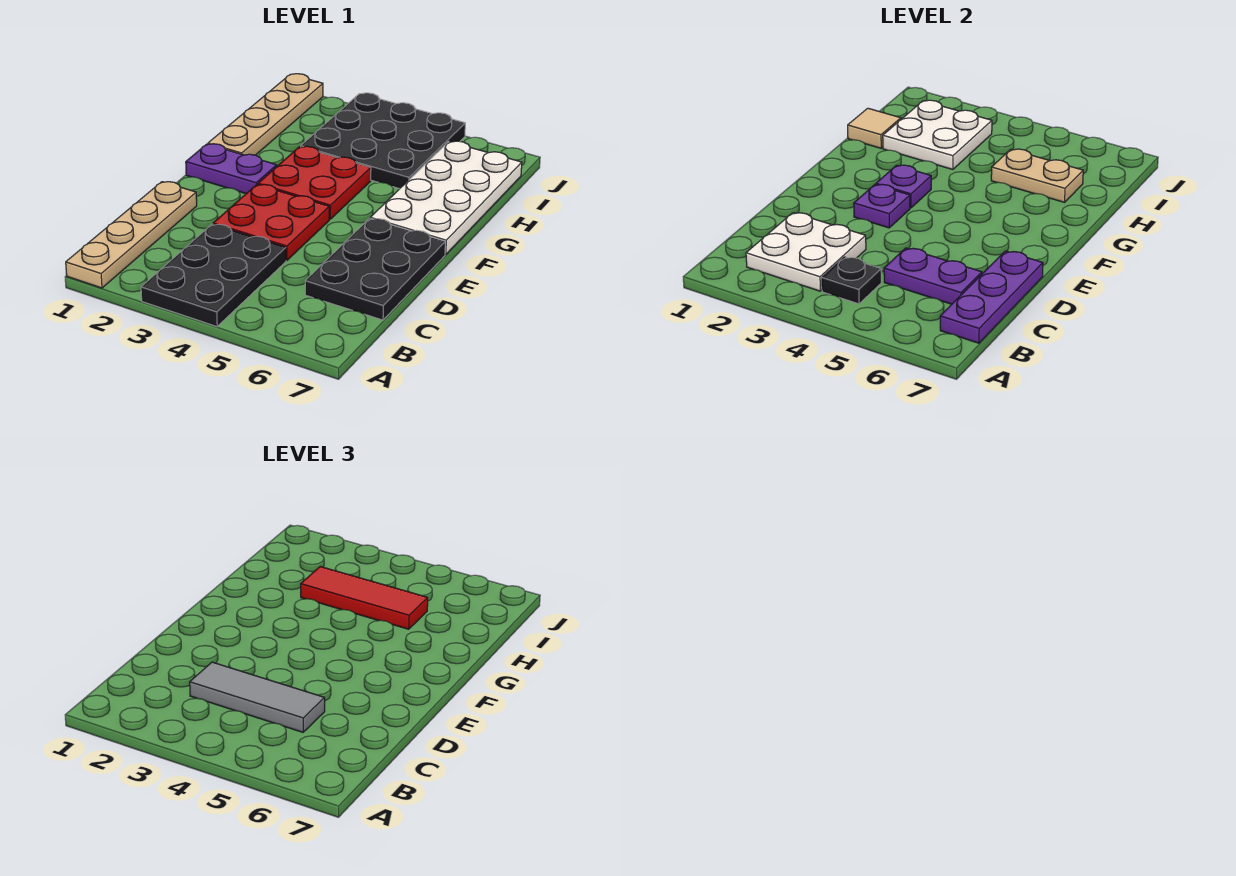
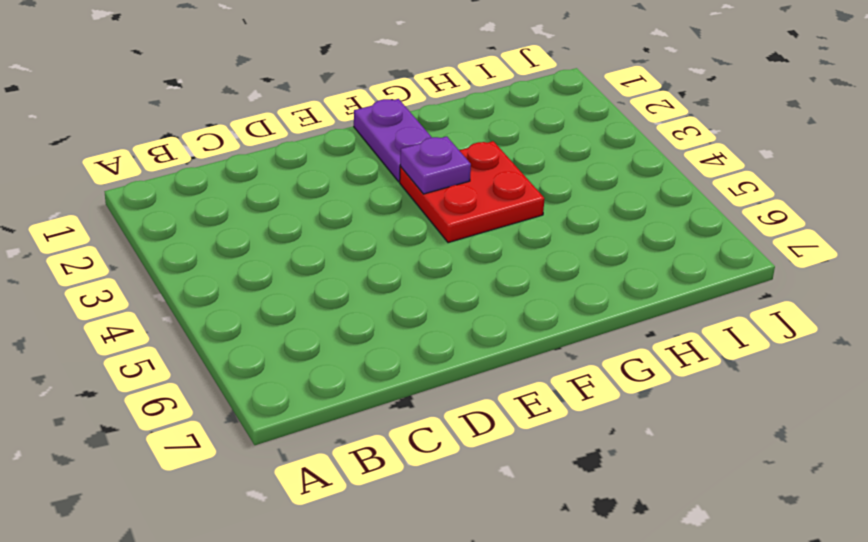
none -> tan 1x4 plate [66,182,197,288]
none -> black 2x3 plate [141,224,286,327]
none -> black 2x3 plate [305,218,445,320]

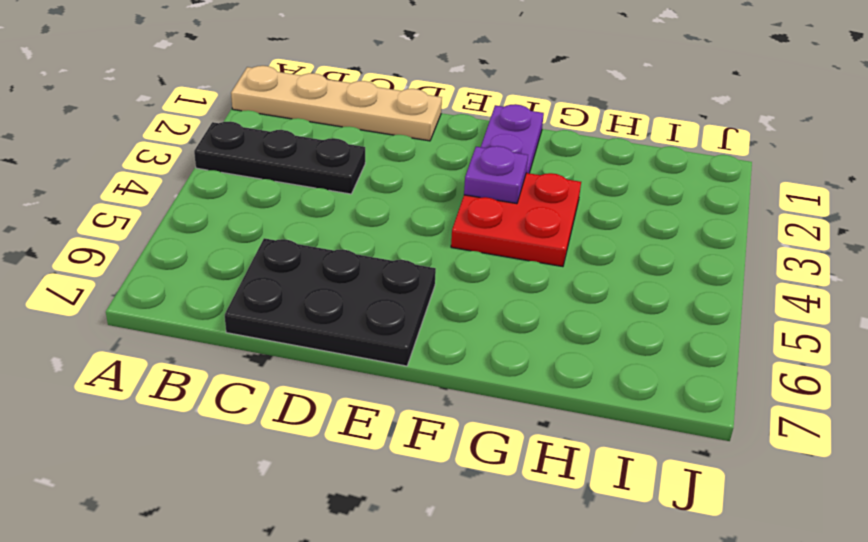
black 1x3 plate [194,122,365,194] -> black 2x3 plate [141,224,286,327]
none -> red 2x2 plate [213,184,329,260]
none -> white 2x4 plate [370,141,522,255]
none -> tan 1x4 plate [208,74,323,155]

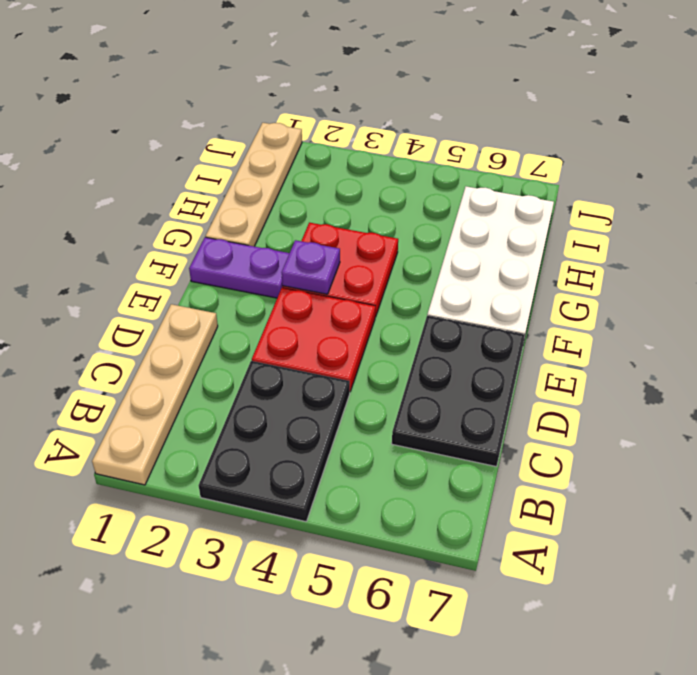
none -> black 3x3 plate [301,93,465,189]
none -> white 2x2 plate [746,213,866,291]
none -> black 1x1 plate [822,257,881,304]

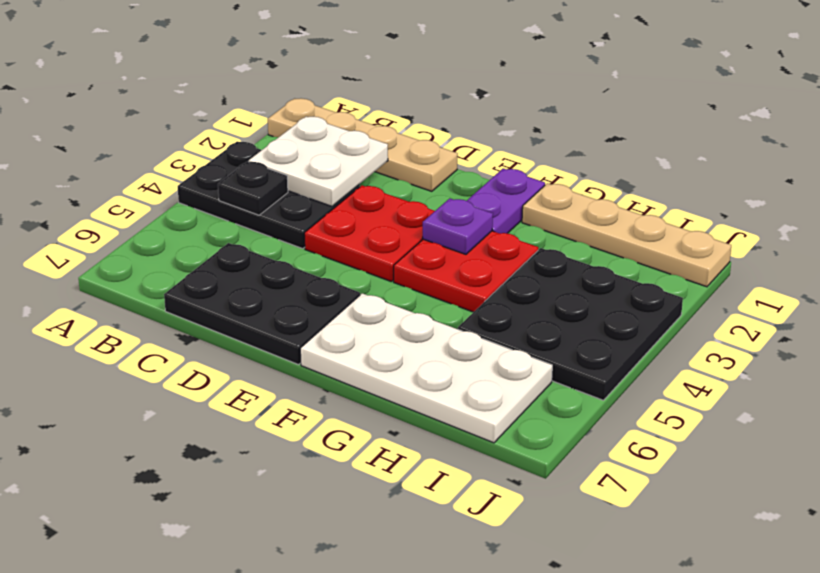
none -> purple 1x3 plate [940,251,1043,343]
none -> purple 1x2 plate [884,248,982,304]
none -> purple 1x1 plate [854,184,910,228]

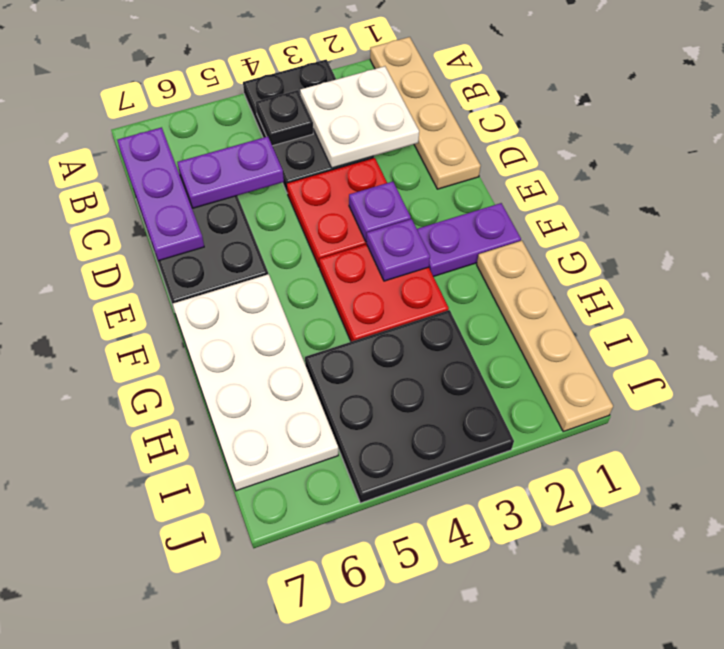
none -> tan 1x1 tile [848,108,901,148]
none -> white 2x2 plate [883,100,992,170]
none -> tan 1x2 plate [991,149,1083,202]

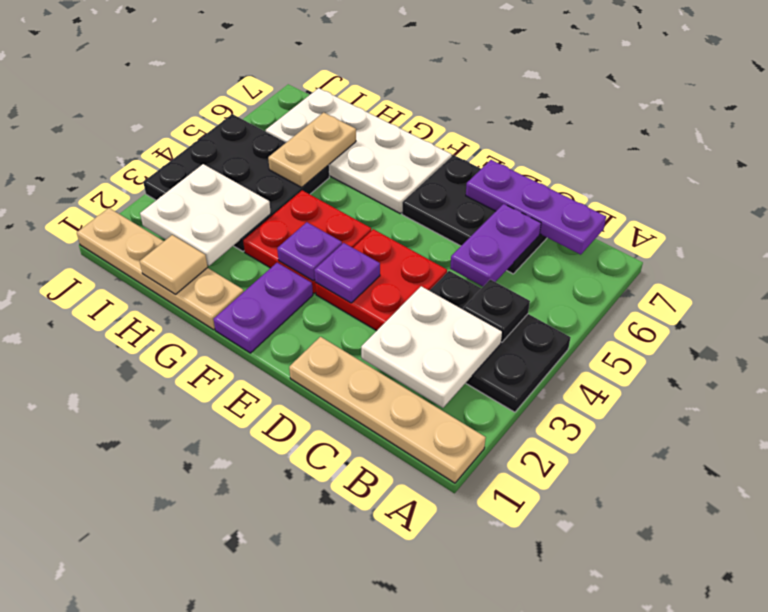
none -> grey 1x3 tile [190,662,325,732]
none -> red 1x3 tile [301,567,428,629]

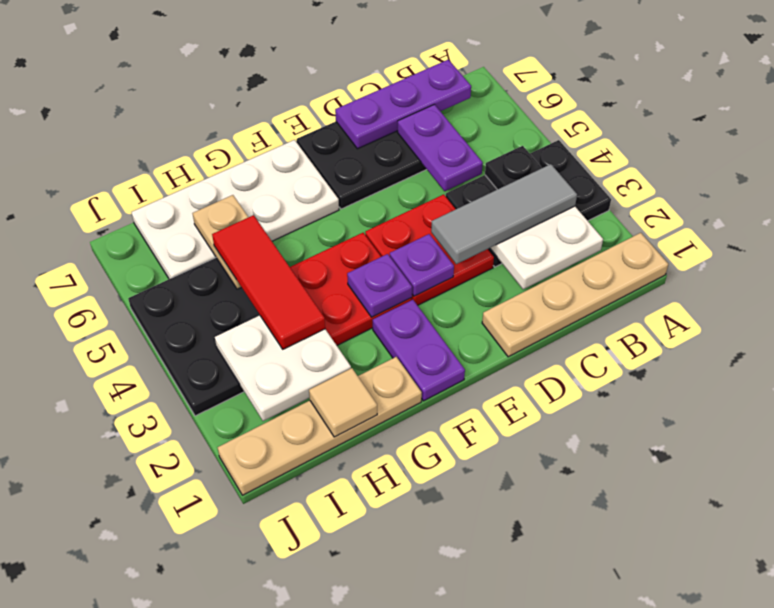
grey 1x3 tile [431,164,577,264] -> grey 1x3 tile turned to [190,662,325,732]

